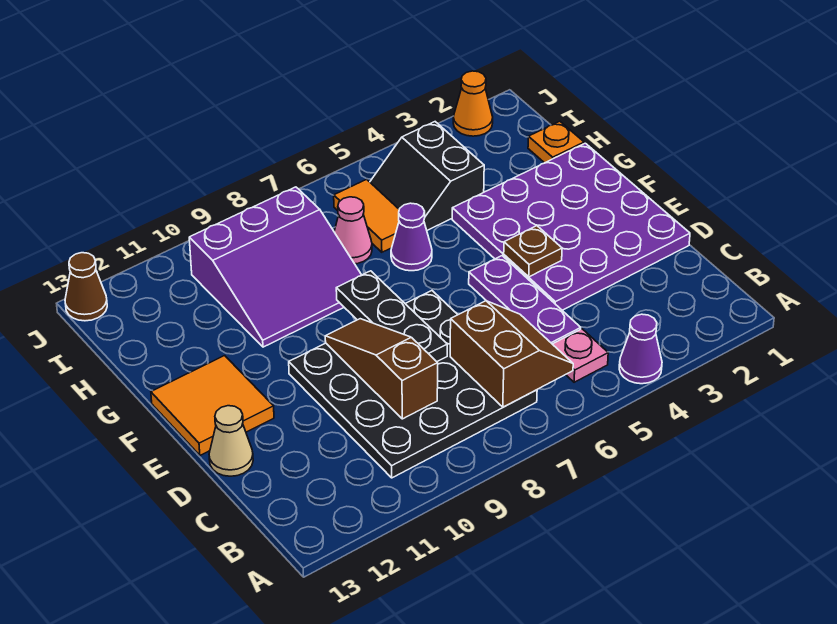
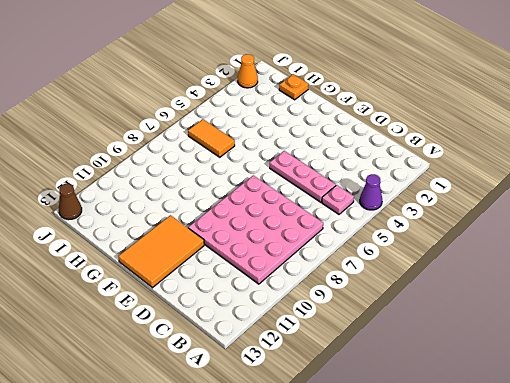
pink 4x4 plate [188,175,323,284] -> black 4x4 plate [289,291,537,478]
pink 1x3 plate [270,151,336,202] -> purple 1x3 plate [469,256,581,344]
orange 2x3 tile [118,215,204,288] -> orange 2x2 tile [151,356,274,455]
none -> purple 4x4 plate [452,143,690,310]
none -> tan 1x1 cone [209,406,253,476]
none -> purple 1x1 cone [391,203,432,271]

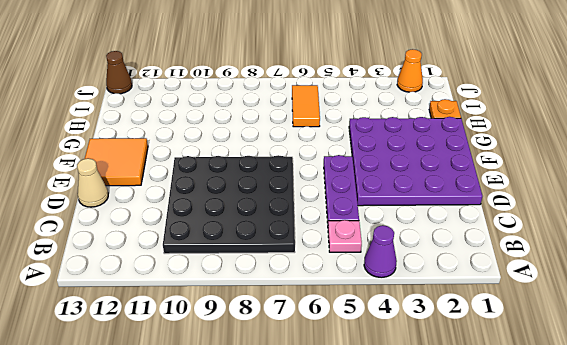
none -> purple 1x1 cone [391,203,432,271]
none -> purple 3x3 slope [189,187,361,347]
none -> black 2x2 slope [370,122,484,230]

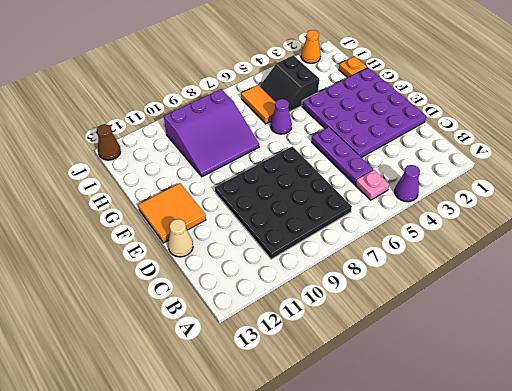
none -> pink 1x1 cone [334,197,372,264]
none -> brown 2x2 slope [450,301,573,407]
none -> brown 1x3 slope [325,319,438,419]

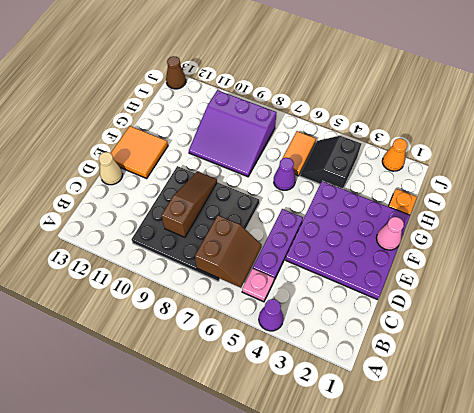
pink 1x1 cone [376,217,404,250] -> pink 1x1 cone moved to [334,197,372,264]
none -> black 1x3 plate [336,271,447,362]
none -> brown 1x1 plate [504,226,562,277]

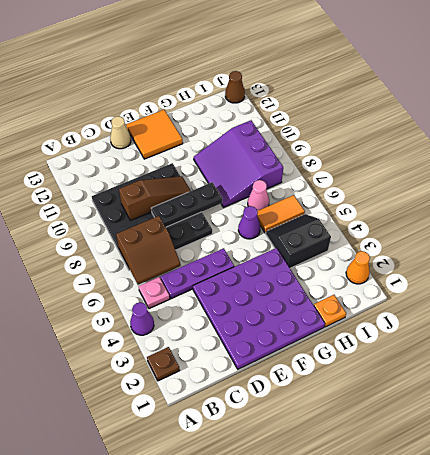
brown 1x1 plate [147,347,180,381] -> brown 1x1 plate moved to [504,226,562,277]

